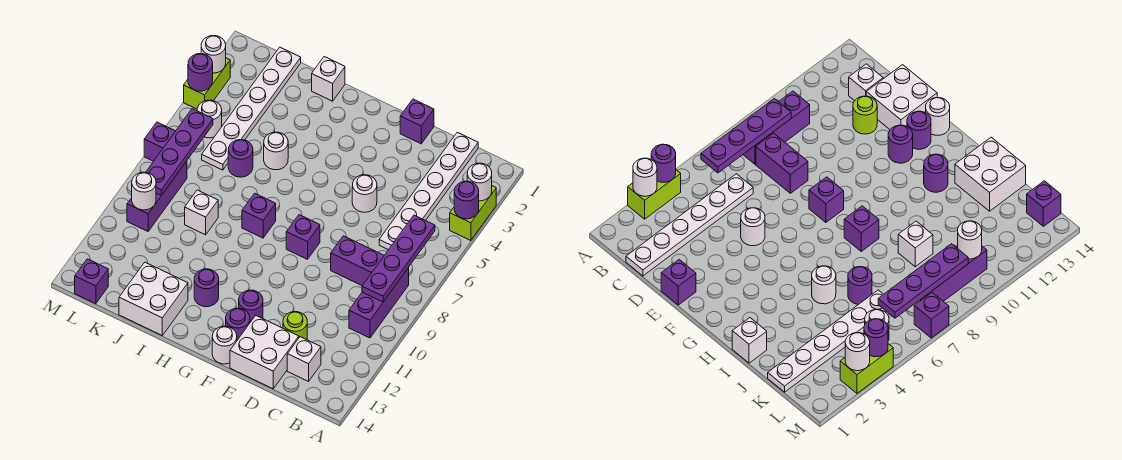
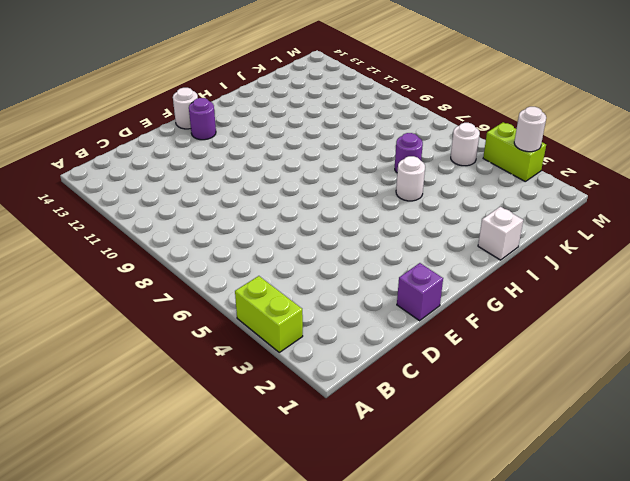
none -> purple 1x3 brick [349,268,409,338]
none -> white 1x6 plate [379,132,478,250]
none -> purple 1x2 brick [331,236,384,286]
none -> white 1x1 brick [287,337,321,381]

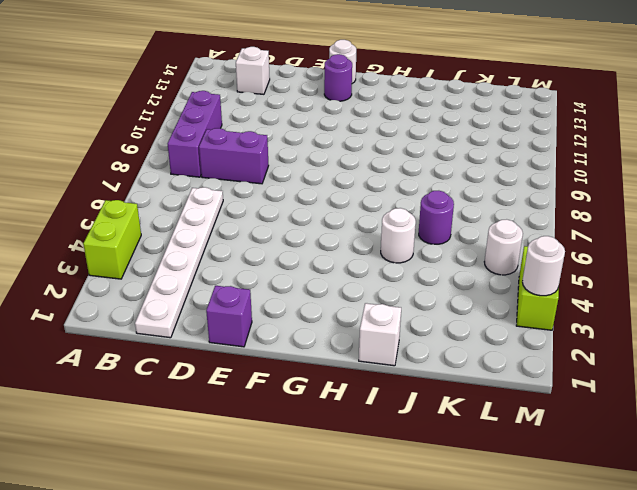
none -> lime 1x1 round brick [283,312,307,340]
none -> white 2x2 brick [230,316,299,389]
none -> white 1x1 round brick [352,175,377,212]
none -> purple 1x1 brick [286,215,320,259]

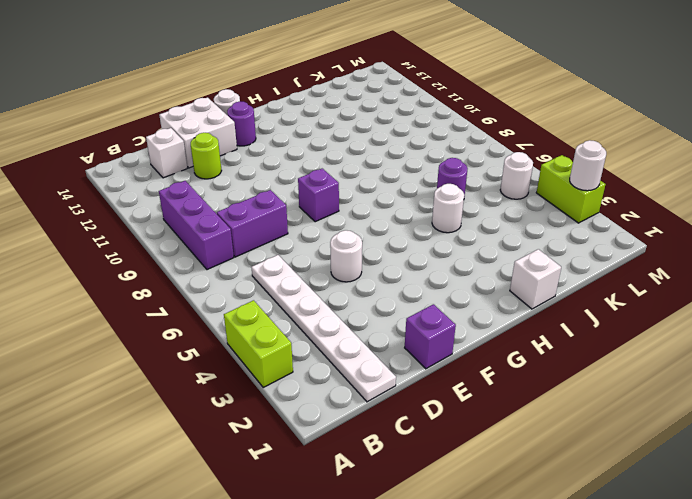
none -> purple 1x1 round brick [239,290,263,322]
none -> purple 1x1 brick [242,193,276,238]
none -> purple 1x1 round brick [194,269,219,307]
none -> white 2x2 brick [119,262,188,335]

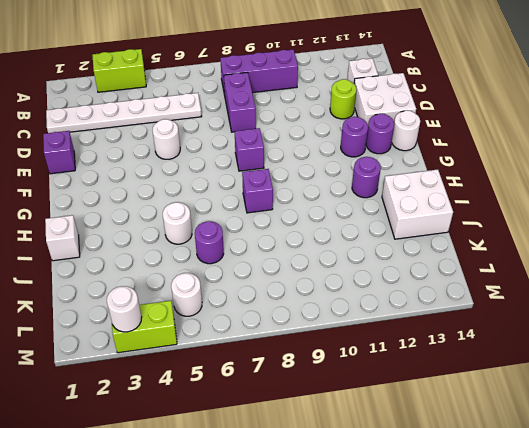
none -> white 1x1 brick [185,190,218,235]
none -> white 1x6 plate [202,47,301,170]
none -> purple 1x3 brick [127,161,187,231]
none -> purple 1x1 brick [75,259,108,304]

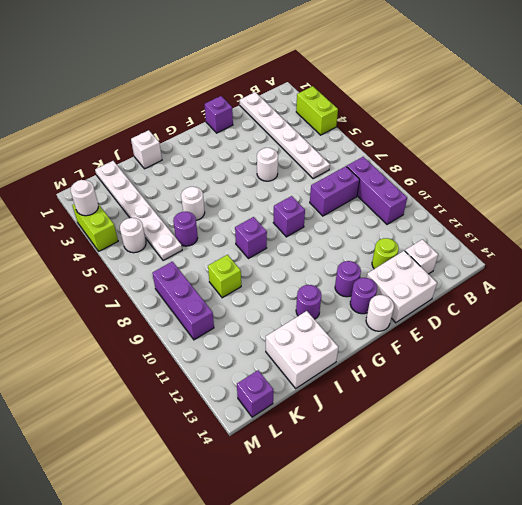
lime 1x1 brick [208,255,241,298] -> white 1x1 brick [185,190,218,235]
none -> purple 1x1 brick [144,122,175,161]
none -> white 1x1 round brick [467,163,492,201]
none -> purple 1x1 round brick [454,181,479,219]
none -> purple 1x4 plate [362,215,435,302]

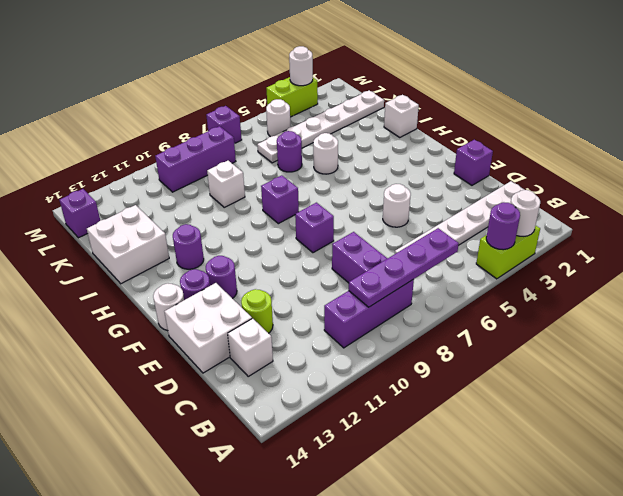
none -> purple 1x4 plate [146,109,213,195]
none -> white 1x1 round brick [132,172,156,210]
none -> purple 1x1 round brick [188,54,213,91]

